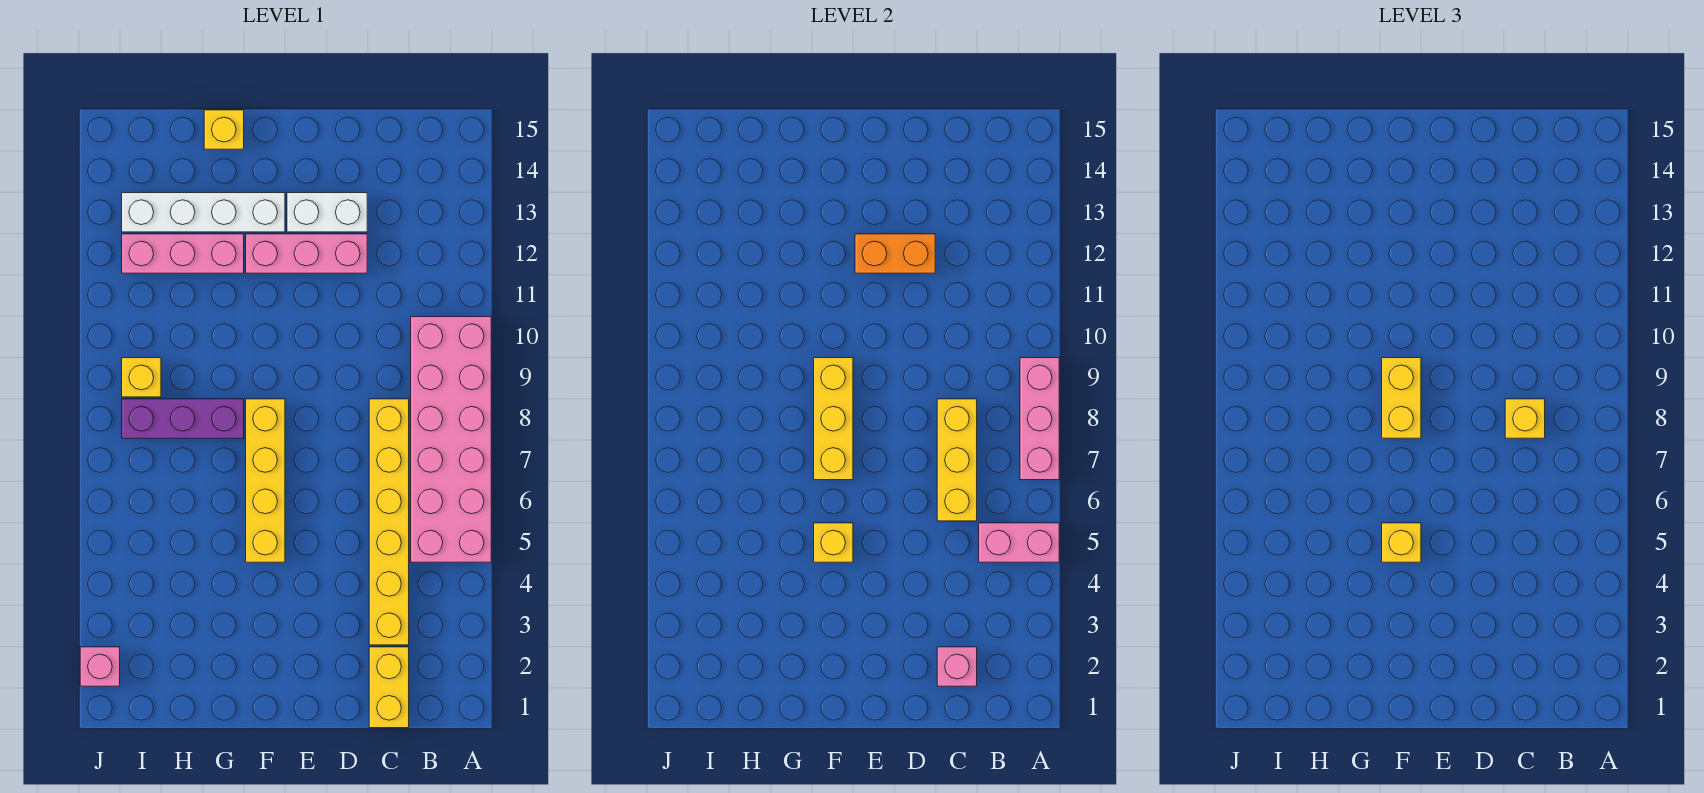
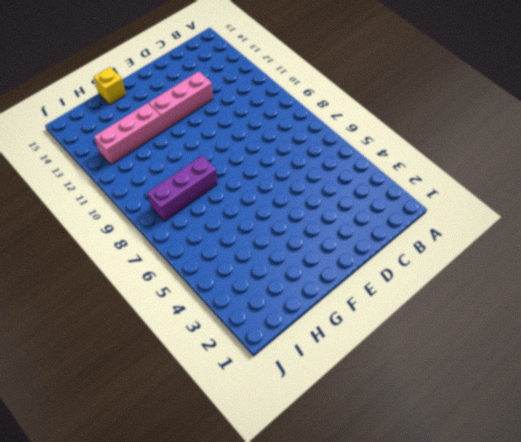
none -> pink 2x6 brick [411,317,491,562]
none -> yellow 1x2 brick [369,647,409,728]
none -> yellow 1x6 brick [369,399,409,645]

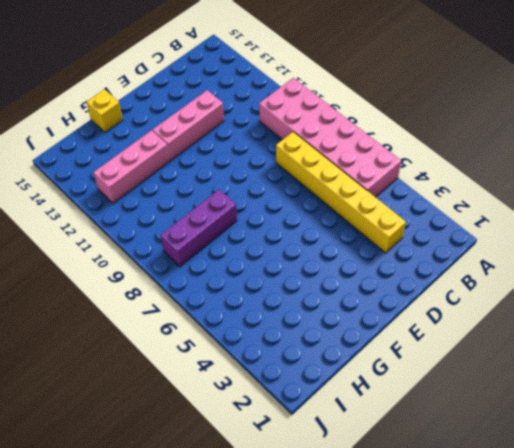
none -> yellow 1x2 brick [369,647,409,728]
none -> white 1x2 brick [287,193,367,232]
none -> yellow 1x4 brick [246,399,285,562]

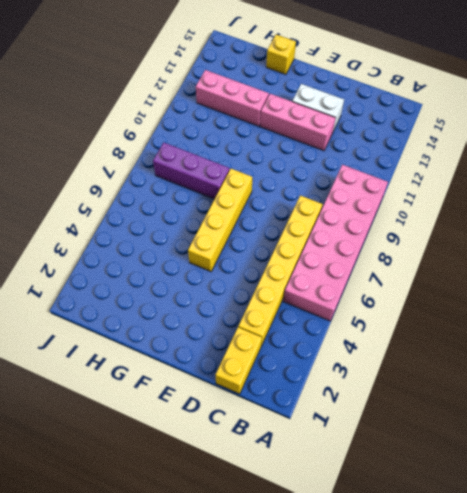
none -> white 1x4 brick [122,193,285,232]
none -> yellow 1x1 brick [122,358,161,397]
none -> pink 1x1 brick [80,647,120,686]

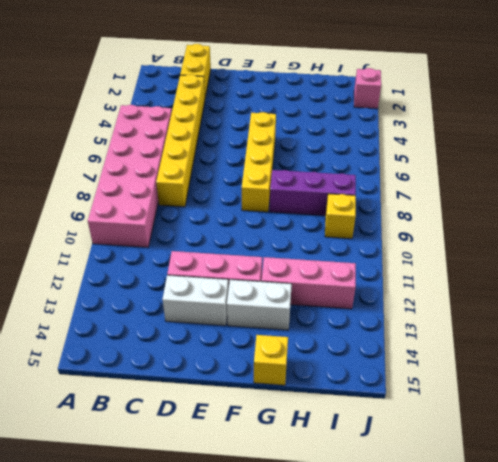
white 1x2 brick [227,280,292,330] -> white 1x4 brick [122,193,285,232]
none -> pink 1x2 brick [979,523,1059,562]
none -> pink 1x3 brick [1020,358,1059,480]
none -> pink 1x1 brick [937,647,977,686]

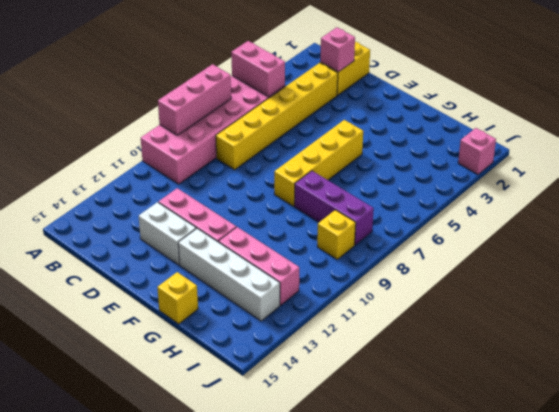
none -> yellow 1x3 brick [937,399,977,521]
none -> orange 1x2 brick [855,234,935,273]
none -> yellow 1x1 brick [814,523,853,562]

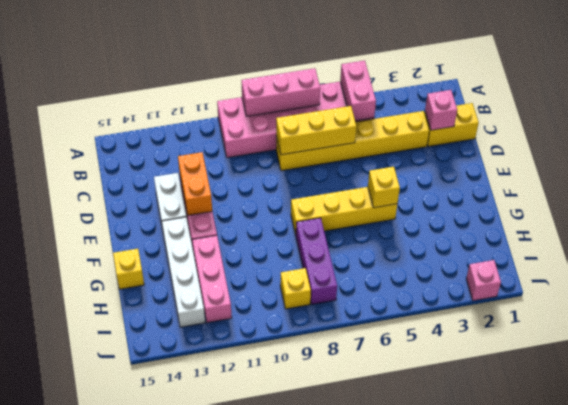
none -> yellow 1x3 brick [814,358,853,480]
none -> yellow 1x1 brick [1505,399,1545,438]
none -> yellow 1x1 brick [1382,523,1421,562]

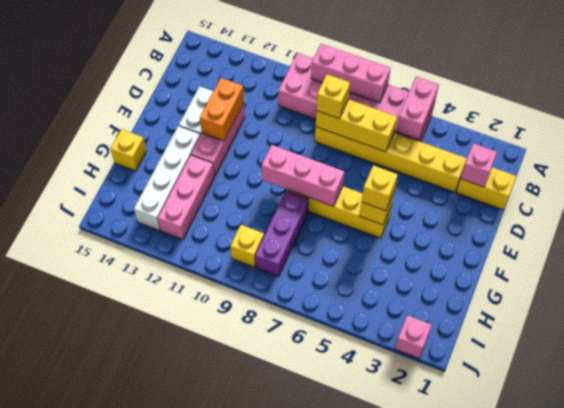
pink 1x3 brick [262,145,344,207] -> yellow 1x3 brick [814,358,853,480]
none -> yellow 1x2 brick [1382,358,1421,438]

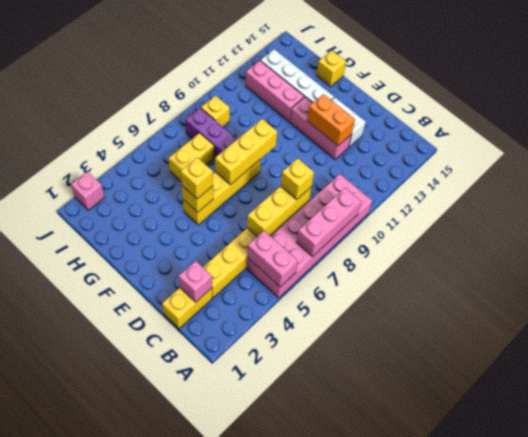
yellow 1x2 brick [168,133,214,181] -> yellow 1x2 brick moved to [1382,358,1421,438]

